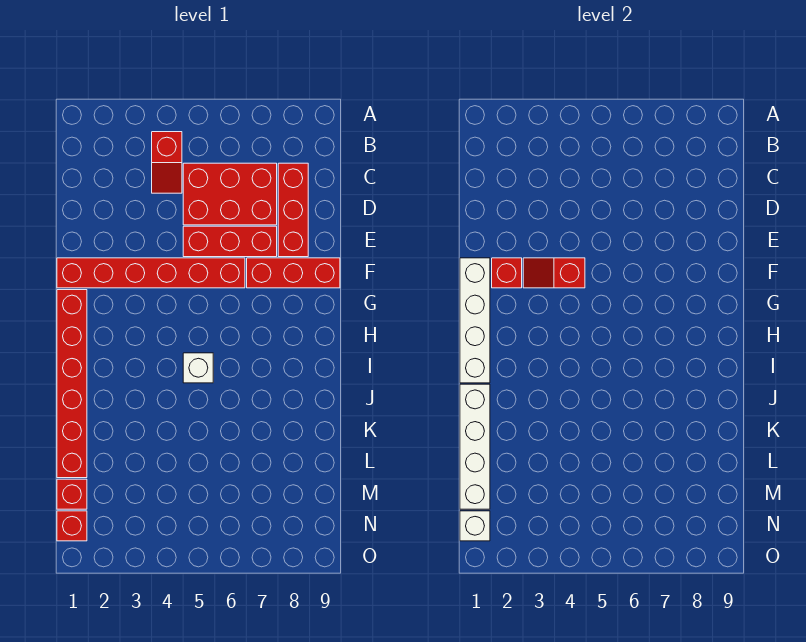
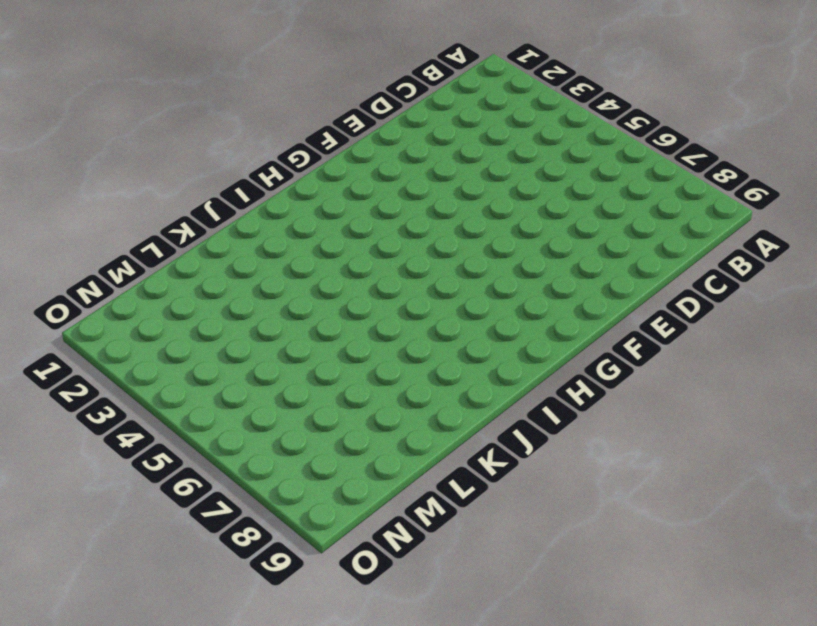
none -> red 1x2 slope [152,132,182,193]
none -> red 2x3 brick [183,163,277,225]
none -> red 1x3 brick [278,163,308,257]

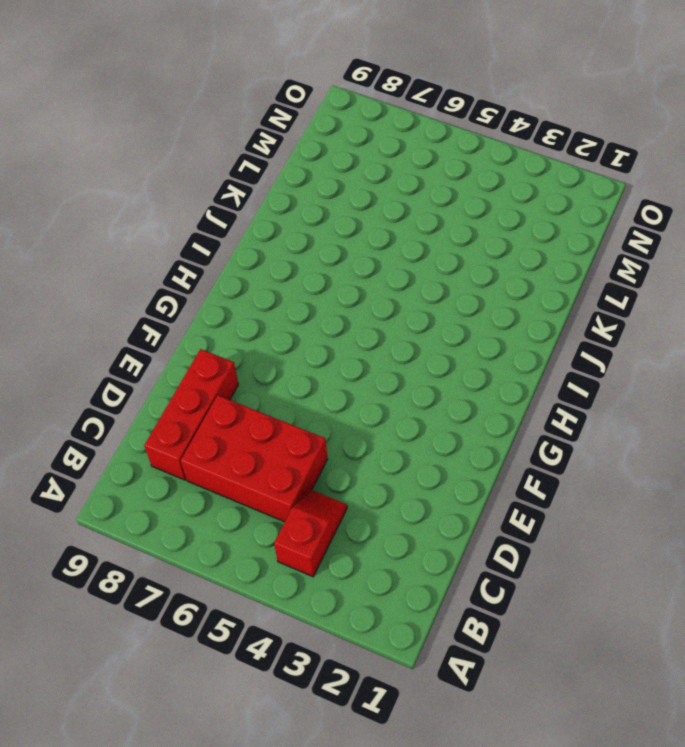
none -> red 1x3 brick [183,226,277,257]
none -> red 1x6 brick [57,258,245,288]
none -> red 1x3 brick [247,258,340,288]

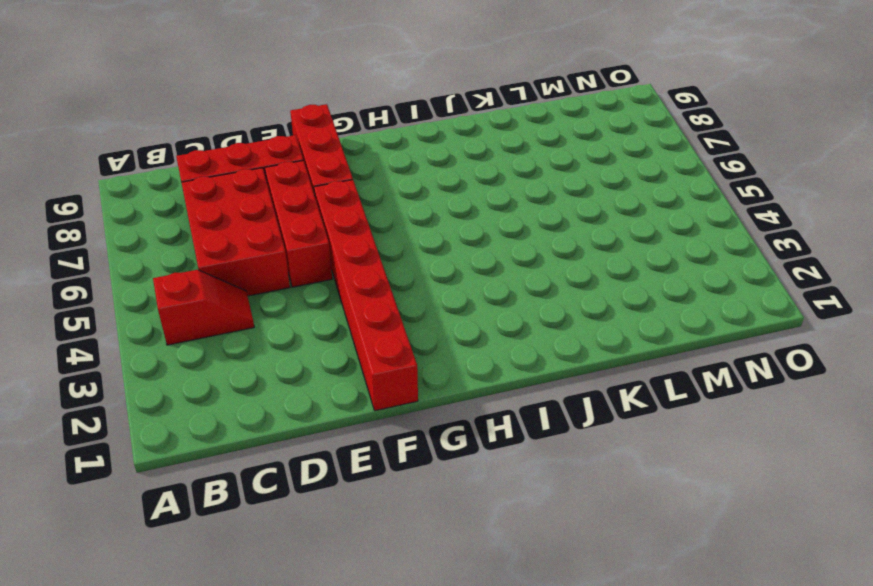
none -> red 1x6 brick [57,290,87,478]
none -> white 1x1 brick [183,353,213,383]
none -> red 1x1 brick [57,479,87,509]

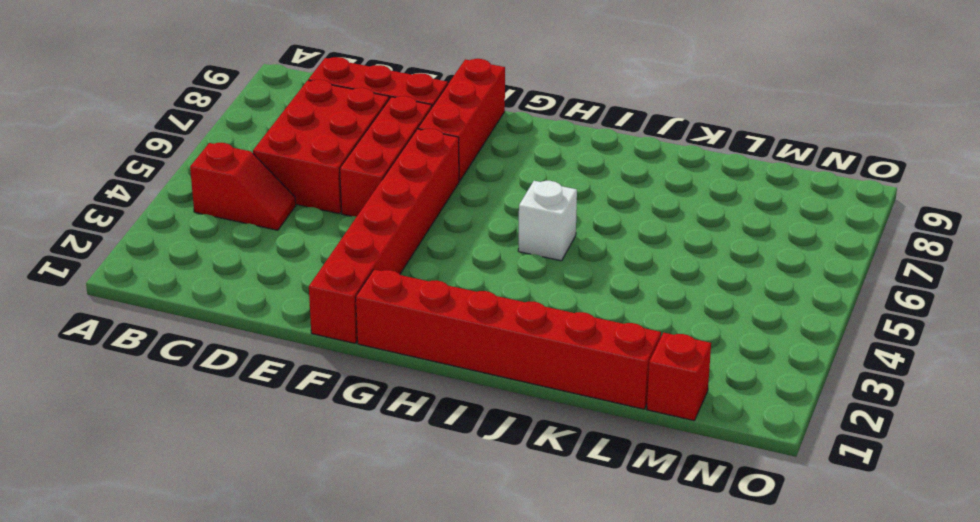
none -> red 1x1 brick [57,511,87,541]
none -> white 1x4 brick [460,258,490,383]
none -> red 1x1 brick [492,258,522,288]

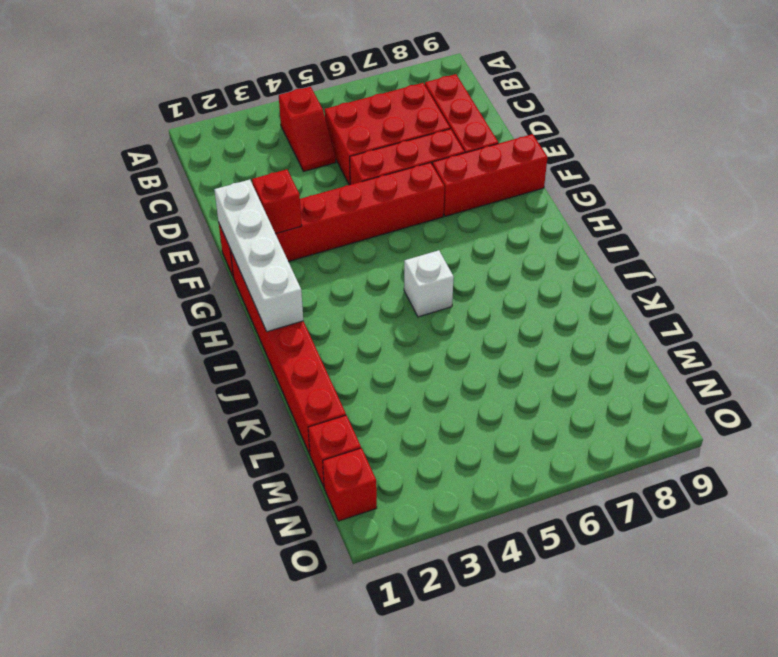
none -> red 1x2 slope [523,258,585,288]
none -> white 1x4 brick [460,384,490,509]
none -> white 1x1 brick [460,511,490,541]

